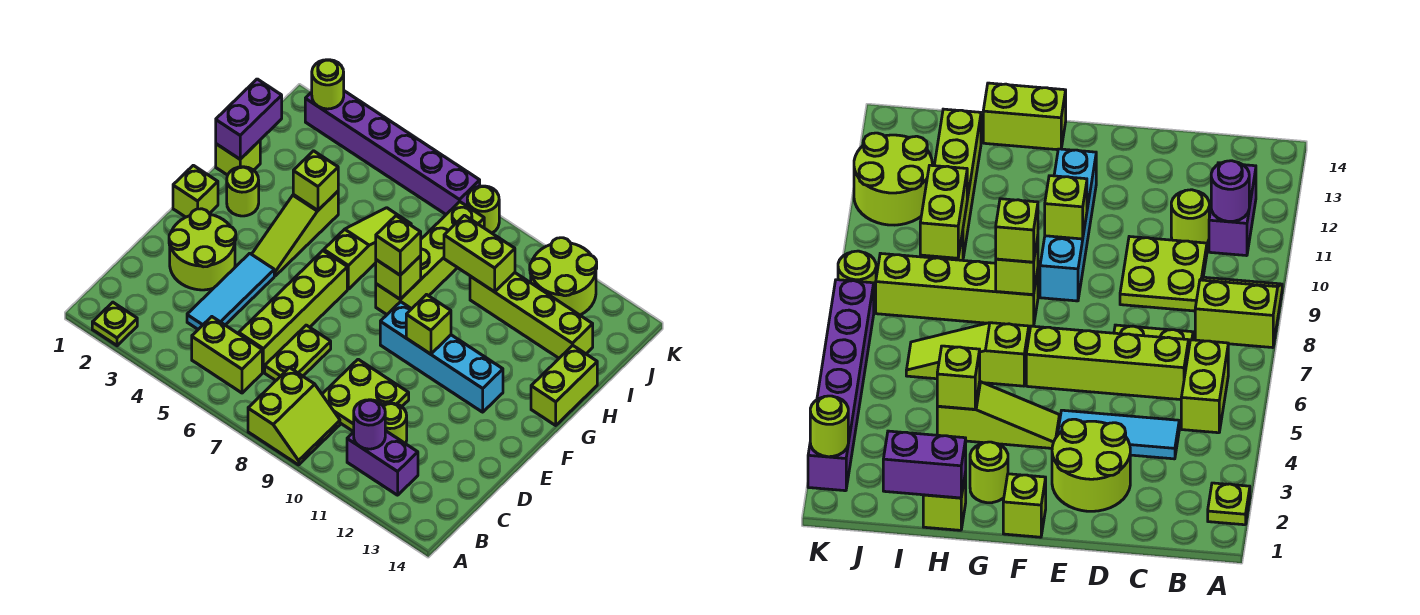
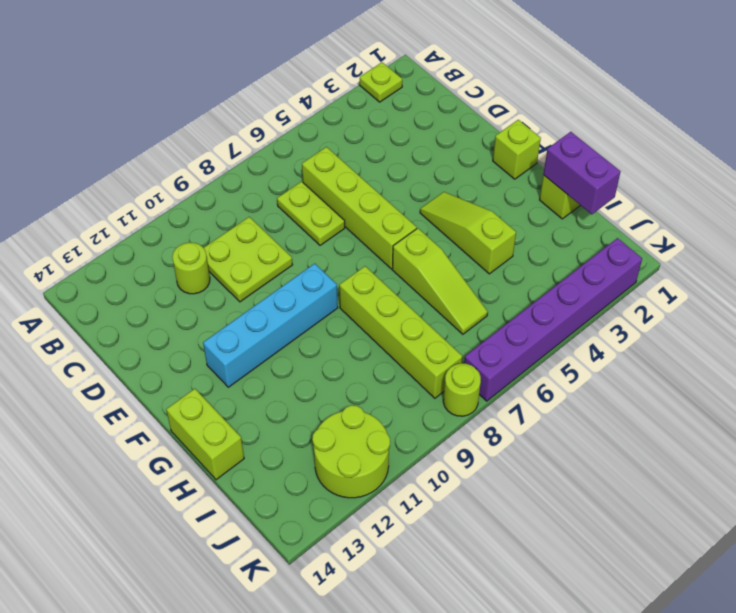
none -> lime 2x2 slope [248,368,340,465]
none -> lime 1x2 brick [192,317,262,393]
none -> purple 1x2 brick [347,431,418,495]
none -> cyan 1x3 tile [187,253,274,329]

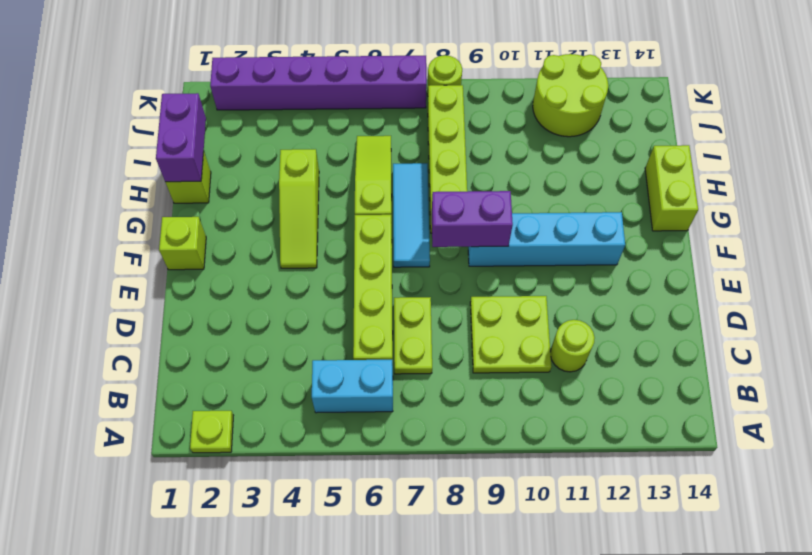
cyan 1x2 brick [312,360,393,413] -> lime 1x2 brick [192,317,262,393]
cyan 1x3 tile [393,163,430,267] -> cyan 1x3 tile moved to [187,253,274,329]
purple 1x2 brick [432,191,513,247] -> purple 1x2 brick moved to [347,431,418,495]
none -> lime 2x2 slope [248,368,340,465]
none -> lime 2x2 round brick [169,209,236,290]
none -> lime 1x1 round brick [227,167,259,216]
none -> lime 1x4 brick [470,273,593,358]

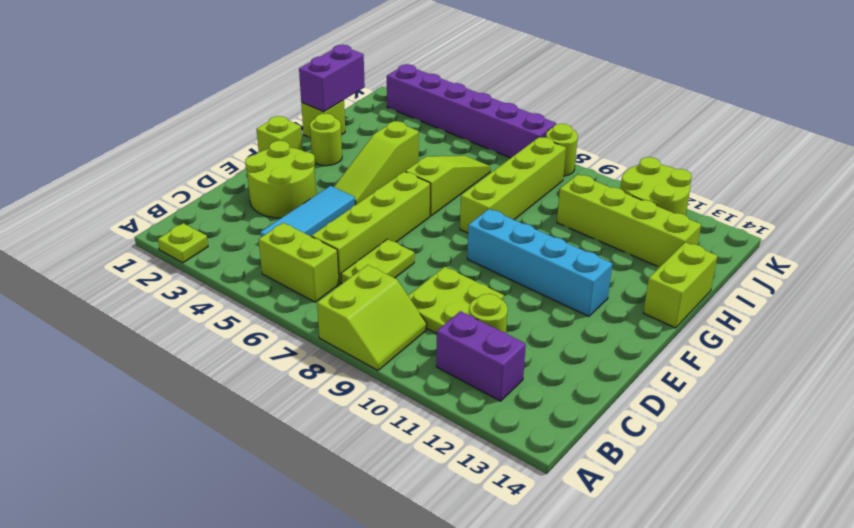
none -> purple 1x1 round brick [354,400,385,449]
none -> lime 1x1 brick [406,295,451,354]
none -> lime 1x1 brick [376,256,421,299]
none -> lime 1x1 brick [293,151,338,210]

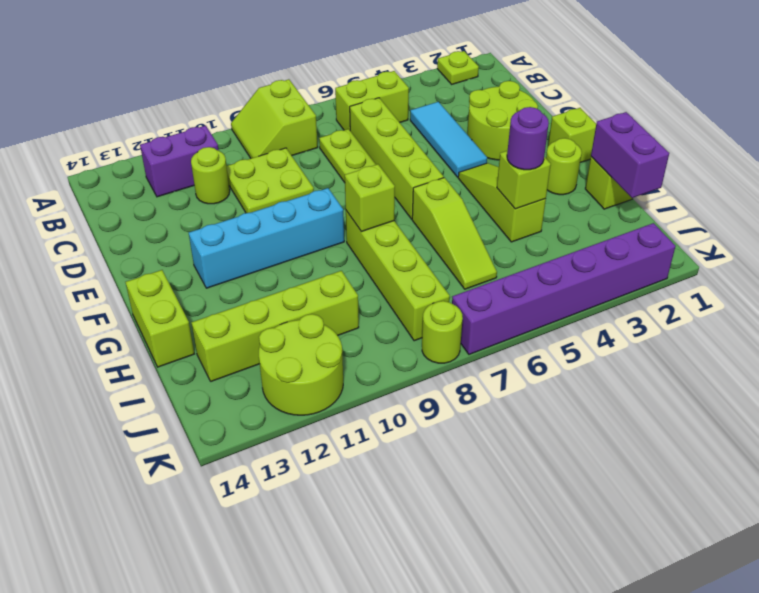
purple 1x1 round brick [507,107,549,170] -> purple 1x1 round brick moved to [354,400,385,449]
none -> lime 1x1 brick [406,295,451,354]
none -> lime 1x2 brick [444,215,515,292]
none -> lime 1x1 round brick [312,60,344,109]
none -> lime 1x1 brick [376,216,421,275]

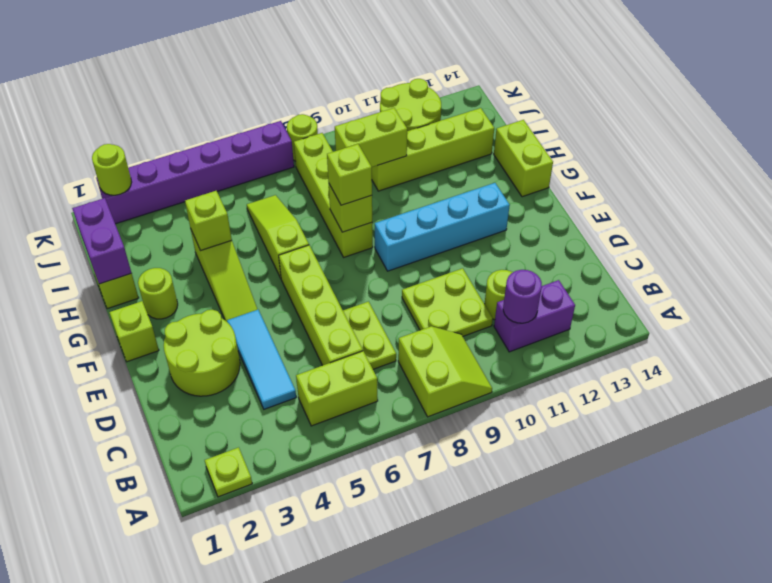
none -> lime 1x1 brick [406,295,451,354]

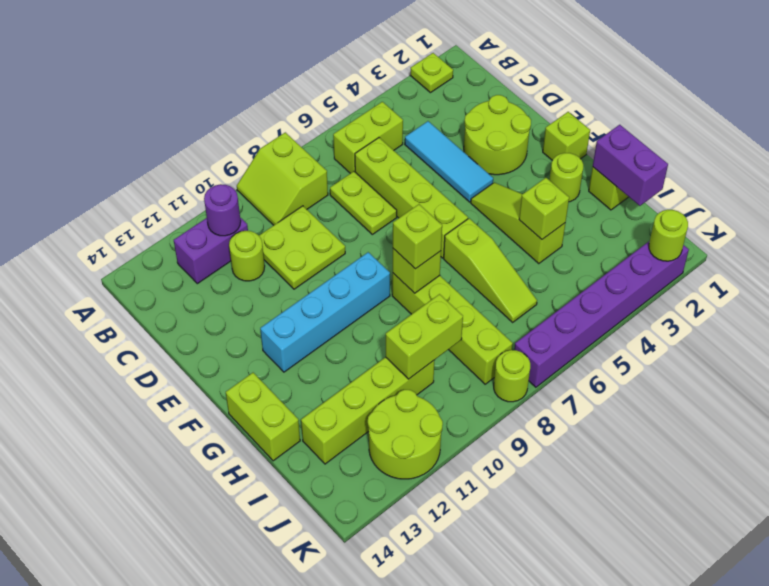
none -> lime 1x1 brick [406,295,451,354]

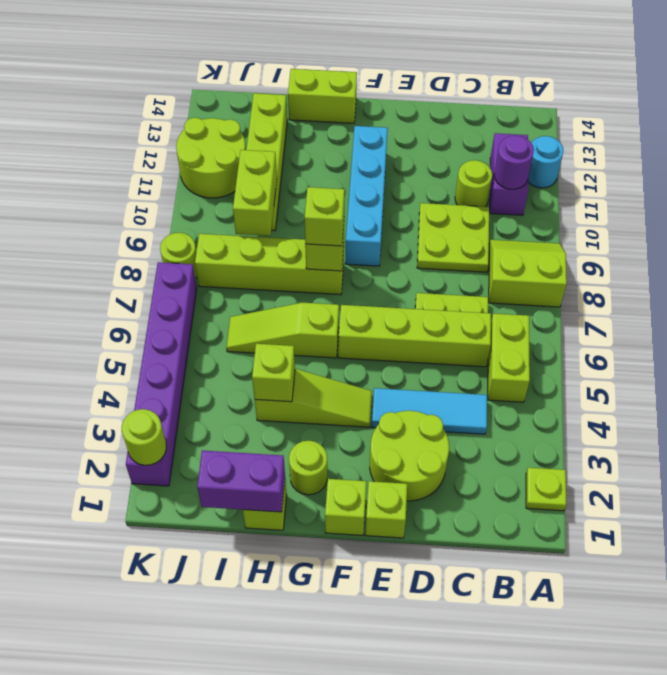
cyan 1x1 round brick [528,136,563,188] -> none
lime 1x1 brick [365,481,407,538] -> lime 1x1 brick moved to [406,295,451,354]

